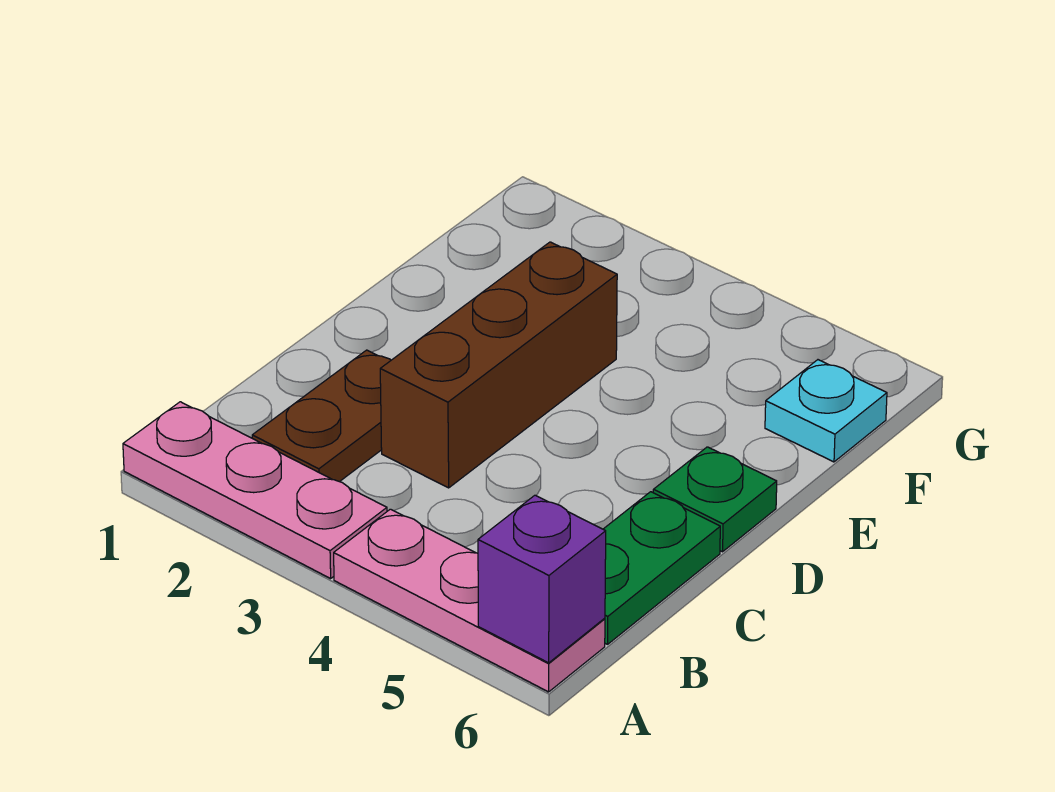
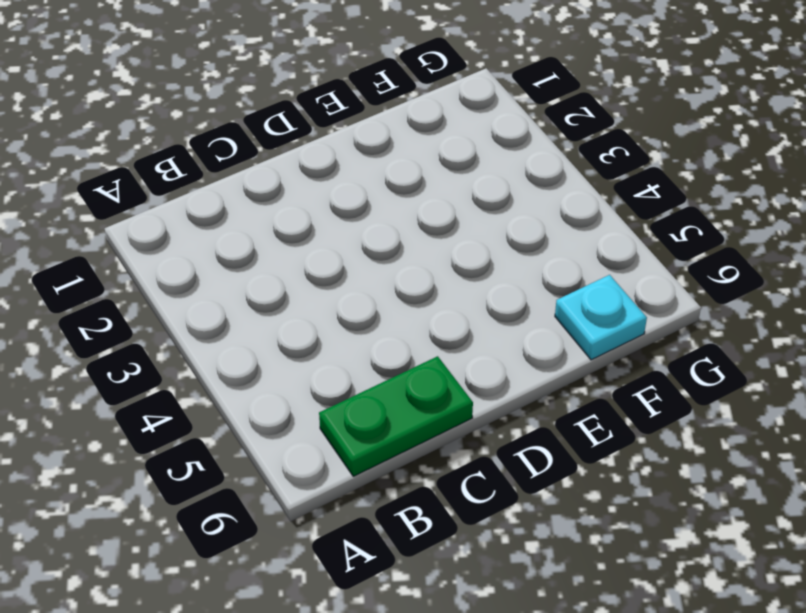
none -> pink 1x3 plate [123,402,387,579]
none -> pink 1x3 plate [334,509,605,692]

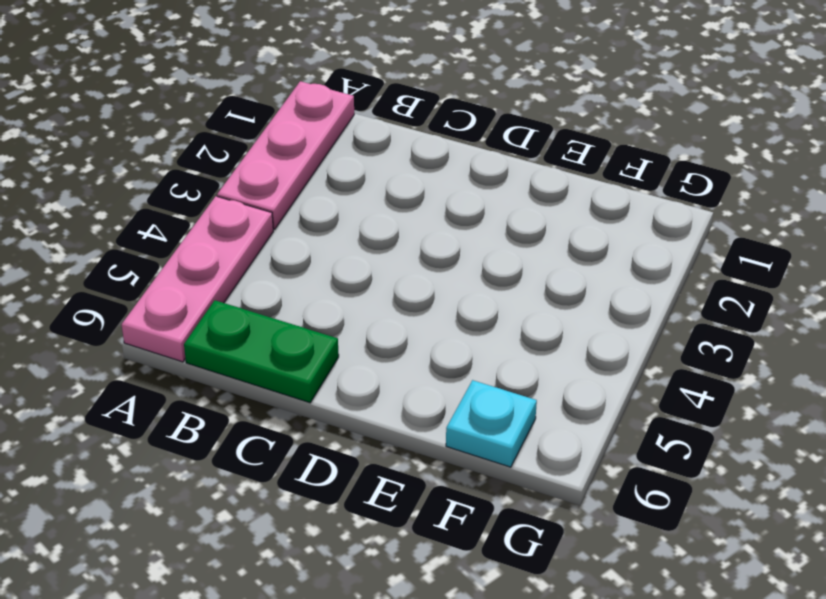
none -> brown 1x2 plate [252,350,391,482]
none -> brown 1x3 brick [380,242,617,488]

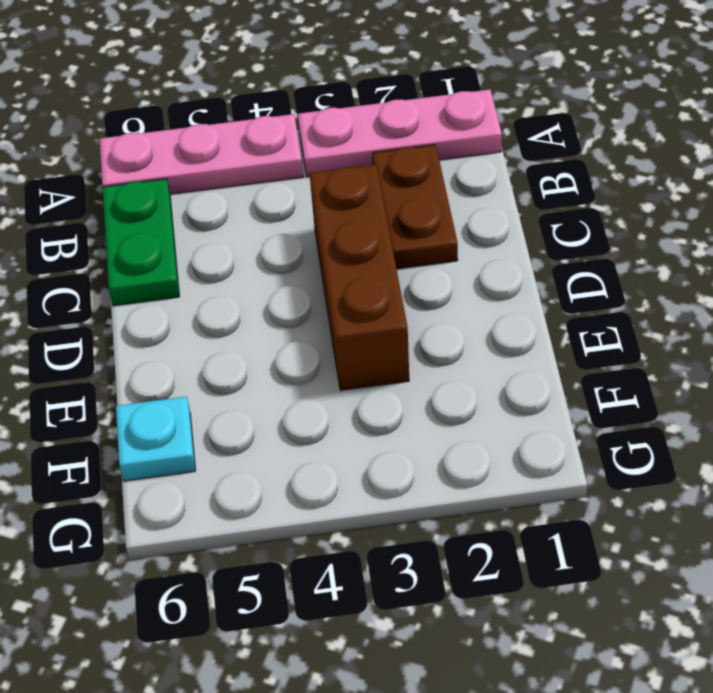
none -> green 1x1 plate [653,447,777,552]
none -> purple 1x1 brick [478,495,606,663]

